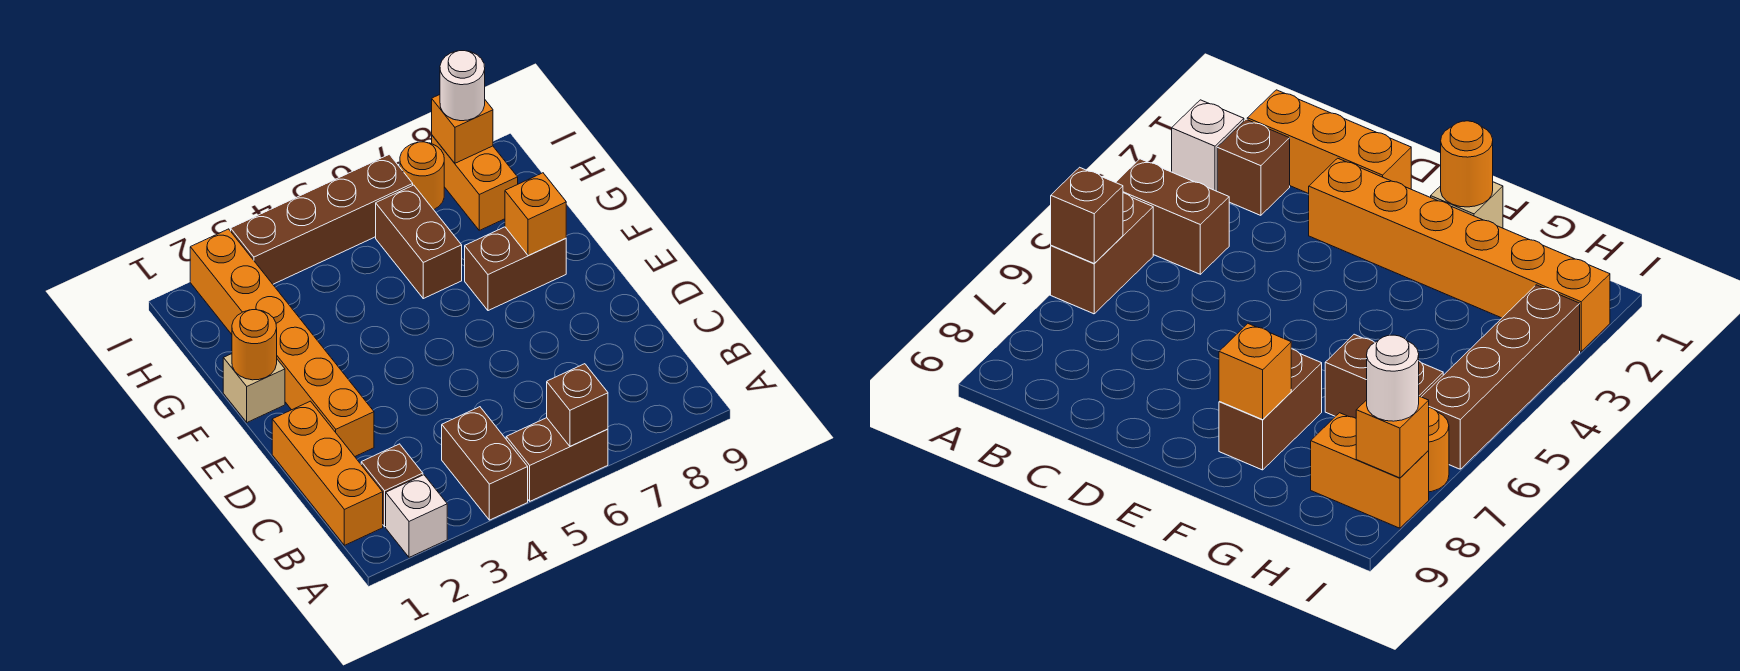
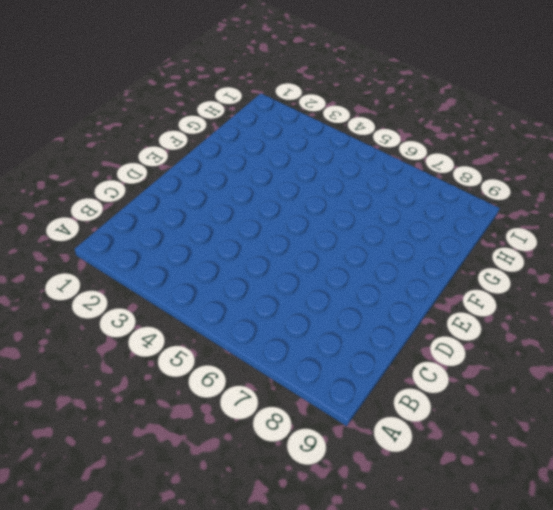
none -> white 1x1 brick [386,475,447,557]
none -> brown 1x2 brick [442,407,528,520]
none -> brown 1x2 brick [506,418,608,501]

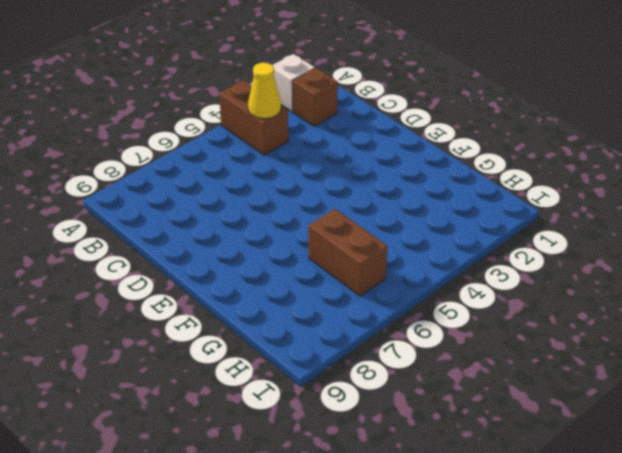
yellow 1x1 cone [248,63,281,118] -> none
none -> brown 1x2 brick [506,418,608,501]
none -> orange 1x3 brick [272,401,383,545]
none -> orange 1x6 brick [190,229,374,456]

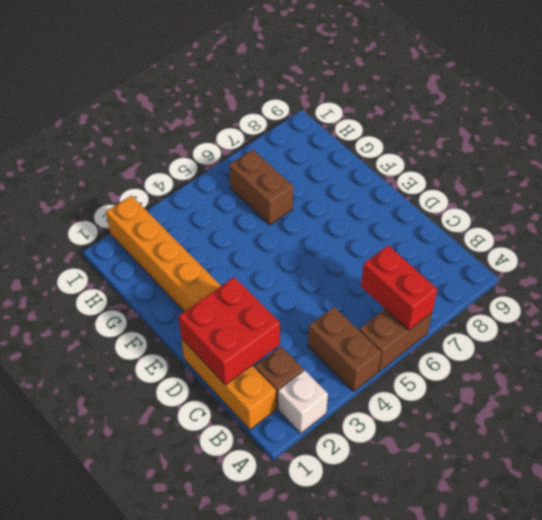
red 1x2 brick [361,245,437,330] -> brown 1x1 brick [547,364,608,446]
red 2x2 brick [179,277,280,385] -> none
none -> tan 1x1 brick [223,354,285,422]
none -> brown 1x2 brick [465,227,566,311]
none -> orange 1x2 brick [432,136,518,230]

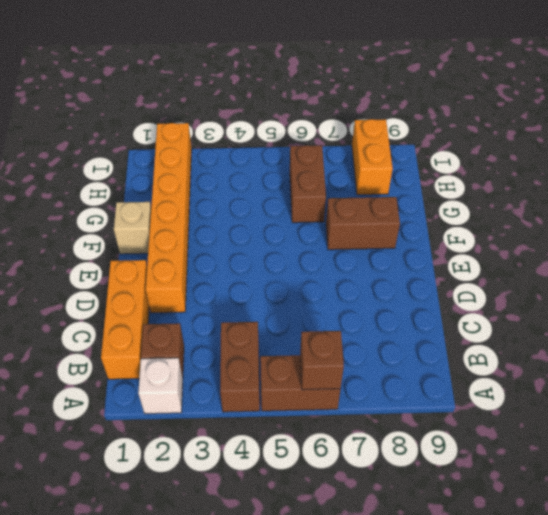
none -> brown 1x4 brick [231,154,413,284]
none -> orange 1x1 round brick [400,142,444,210]
none -> orange 1x1 round brick [232,310,277,380]

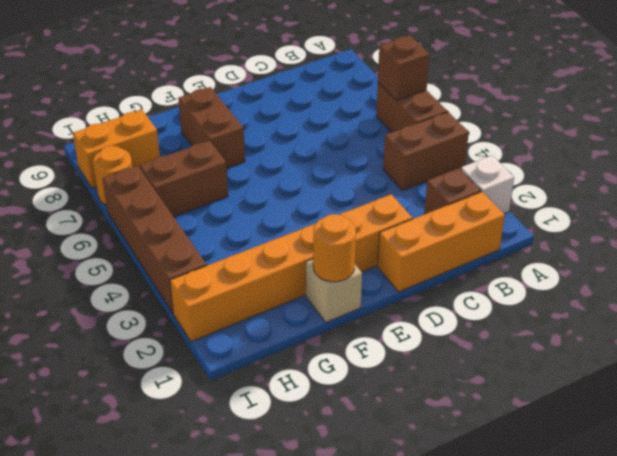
none -> orange 1x1 brick [505,173,566,256]
none -> orange 1x1 brick [432,95,493,163]
none -> white 1x1 round brick [440,51,485,121]

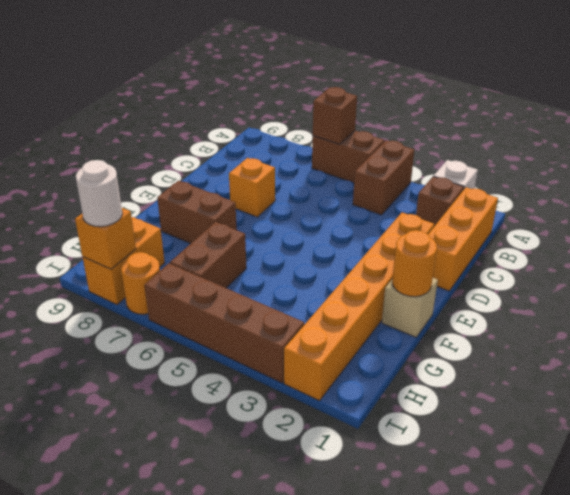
orange 1x1 brick [229,158,275,217] -> orange 1x1 brick moved to [505,173,566,256]

